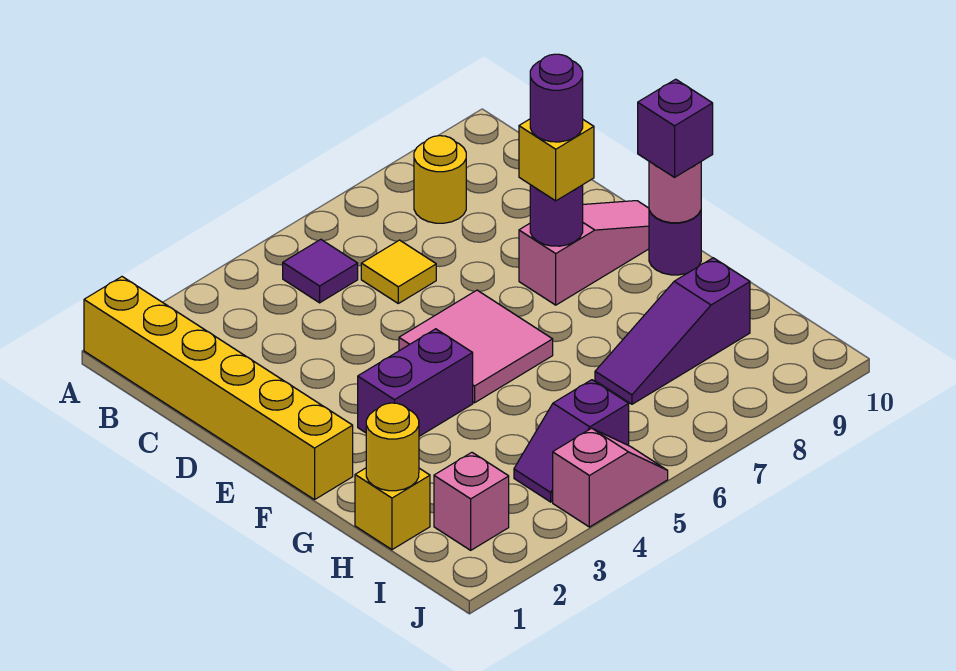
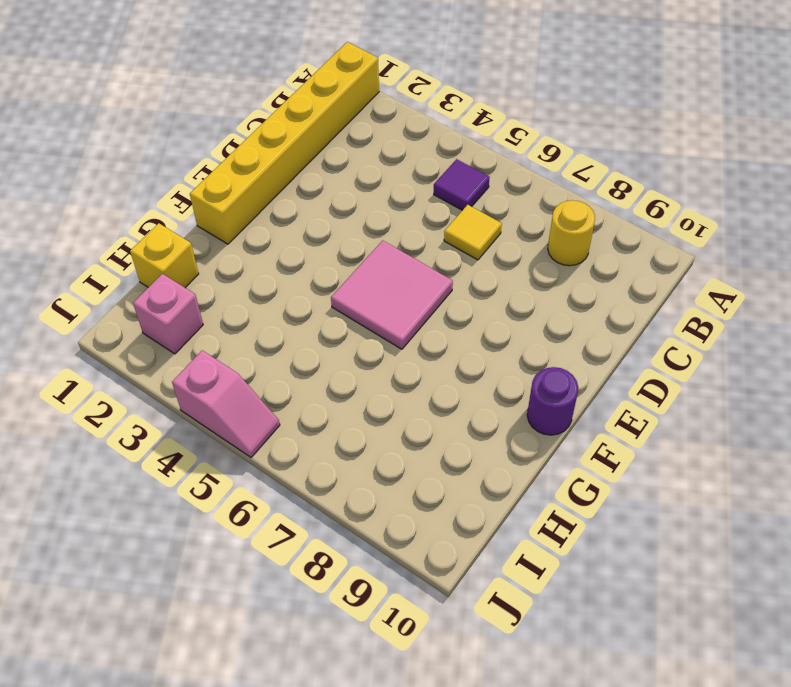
none -> pink 1x3 slope [519,201,649,305]
none -> purple 1x2 brick [358,329,473,436]
none -> purple 1x3 slope [595,258,750,404]

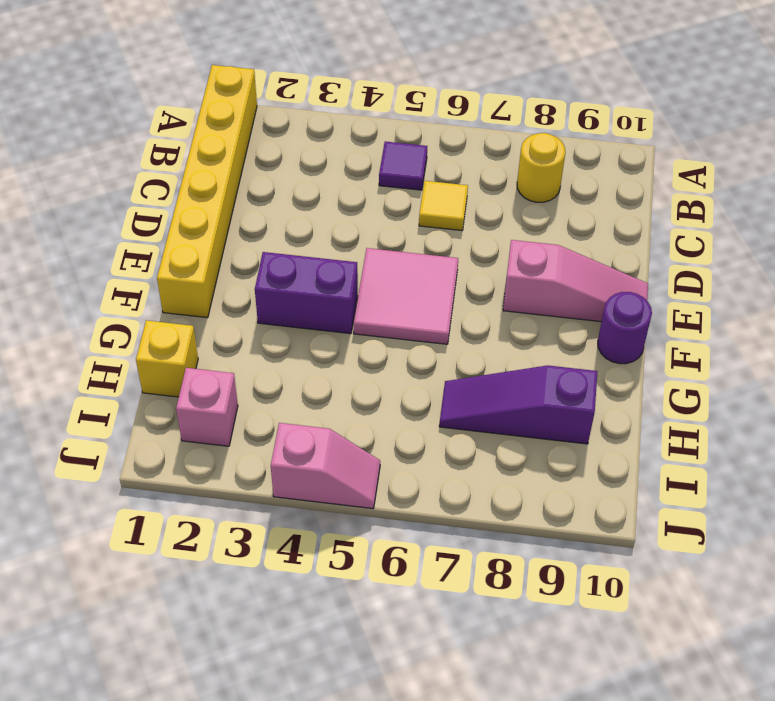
none -> purple 1x2 slope [514,380,629,502]
none -> purple 1x1 round brick [530,185,583,246]
none -> pink 1x1 round brick [649,161,701,223]

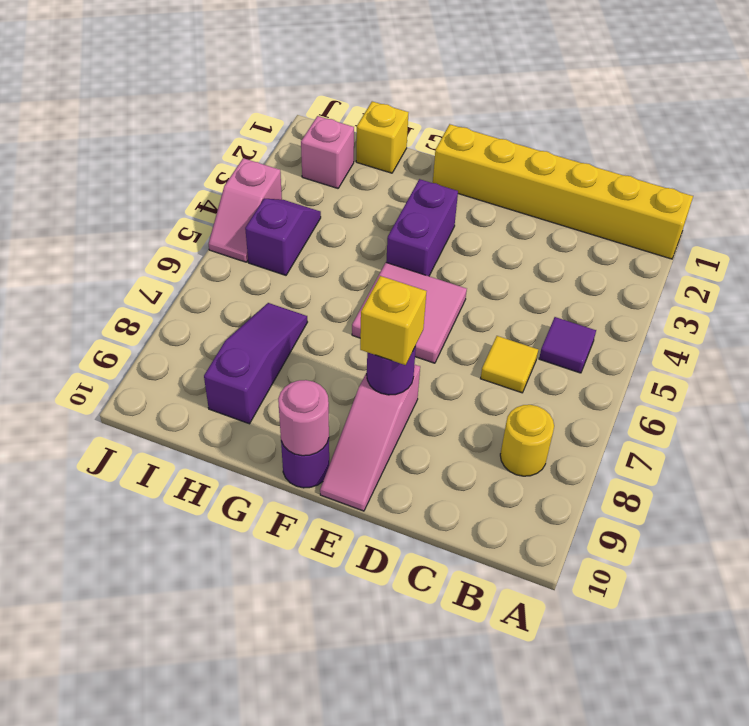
none -> yellow 1x1 round brick [366,403,419,491]
none -> purple 1x1 brick [638,79,713,177]
none -> purple 1x1 round brick [530,54,583,142]

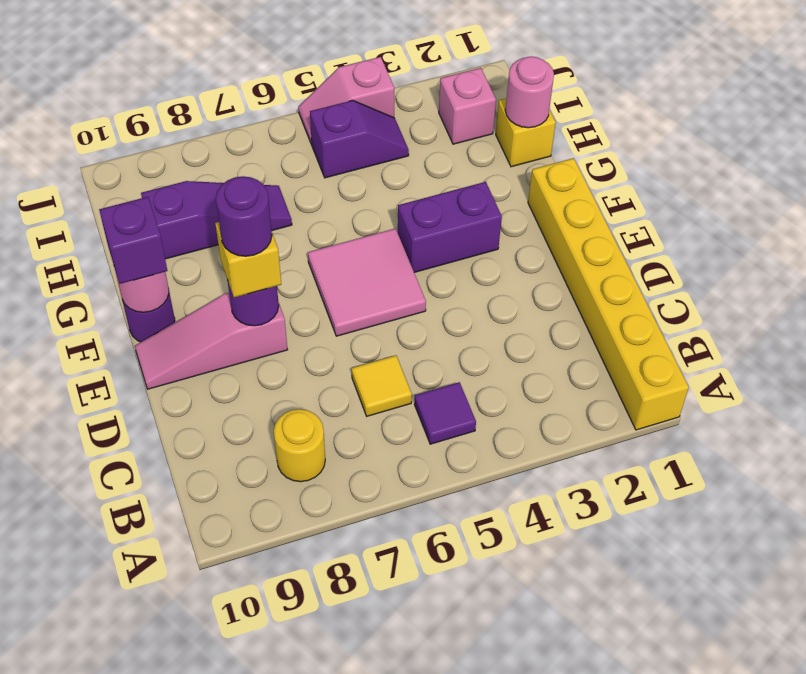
pink 1x1 round brick [505,56,554,128] -> yellow 1x1 round brick [366,403,419,491]

